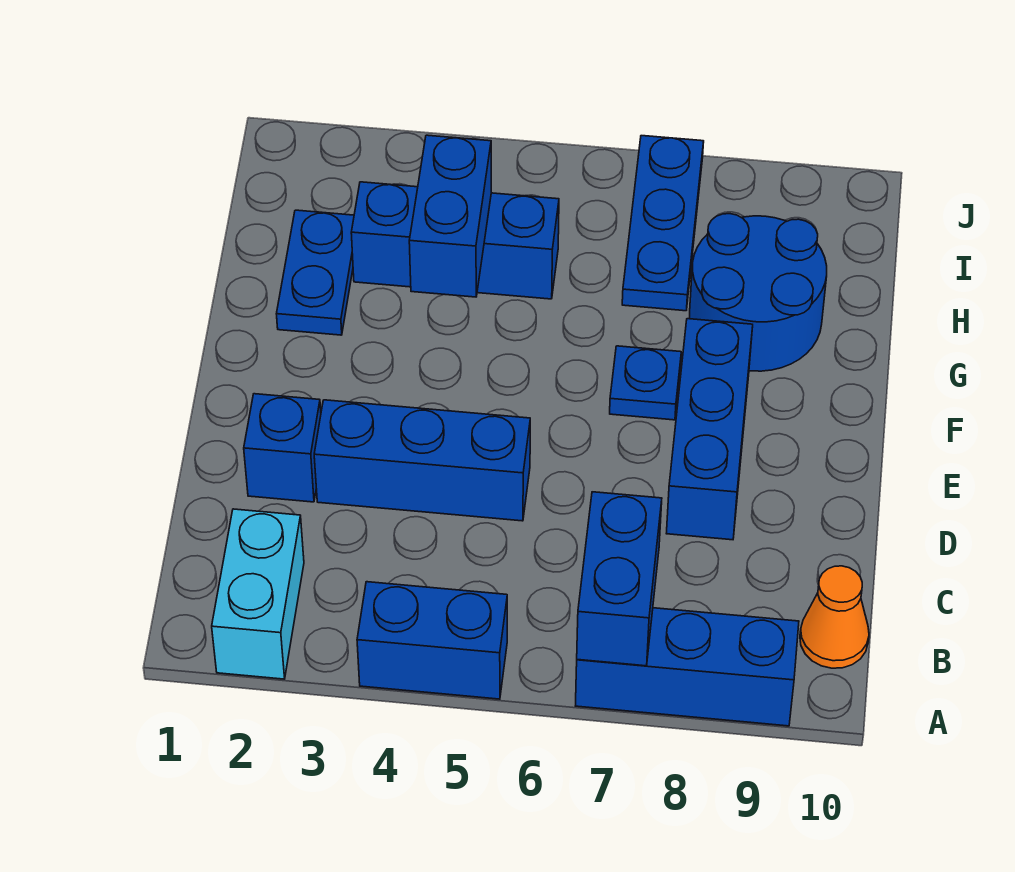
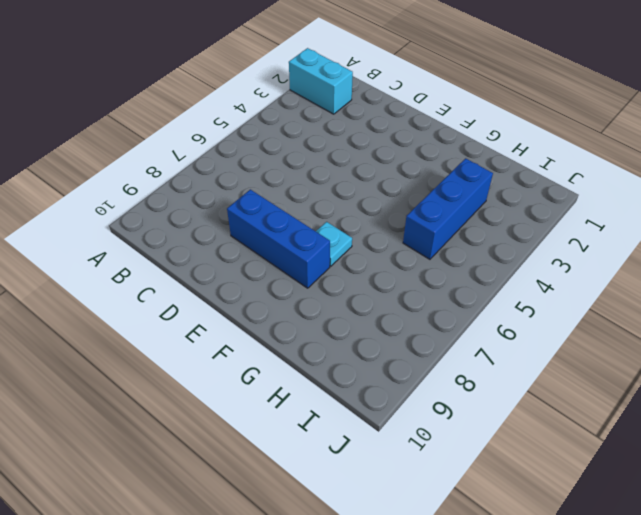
cyan 1x1 plate [316,222,352,266] -> blue 1x1 plate [610,346,681,420]
none -> blue 1x2 brick [357,582,507,699]
none -> blue 1x3 brick [576,608,799,726]
none -> orange 1x1 cone [800,566,869,668]

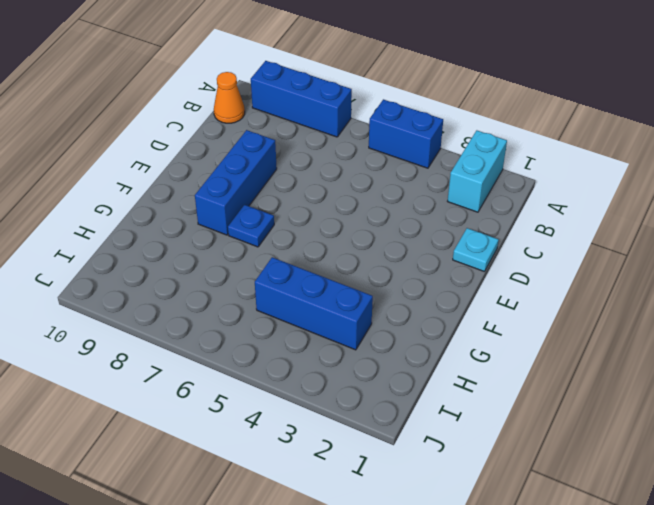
cyan 1x1 plate [453,228,499,272] -> none
none -> blue 1x1 brick [244,394,321,502]
none -> blue 1x3 brick [314,400,530,521]
none -> blue 1x2 plate [277,210,354,335]

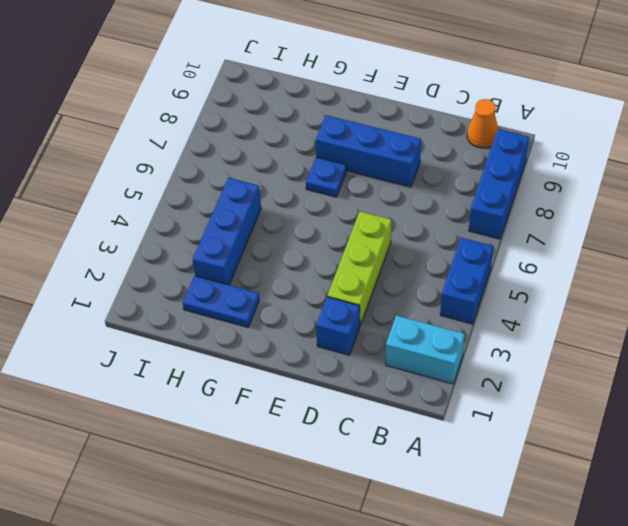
lime 1x3 brick [327,212,391,325] -> blue 1x3 brick [314,400,530,521]
none -> blue 2x2 round brick [690,214,827,371]
none -> blue 1x3 plate [622,136,704,311]
none -> blue 1x2 brick [577,492,662,666]

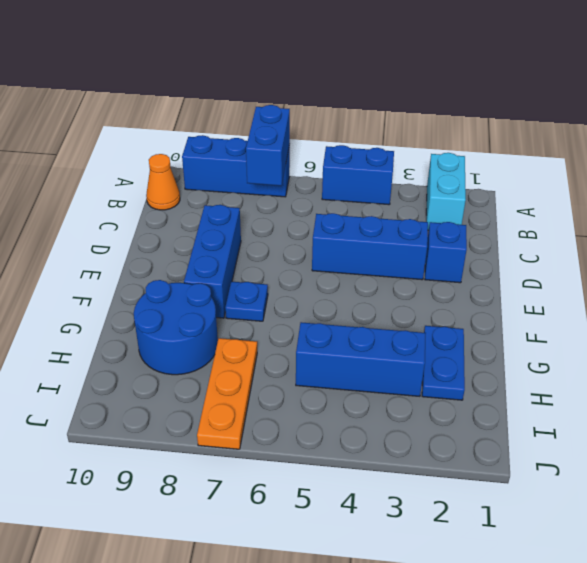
orange 1x3 plate [197,338,257,449] -> blue 1x3 plate [622,136,704,311]
none -> blue 1x2 brick [409,135,491,297]

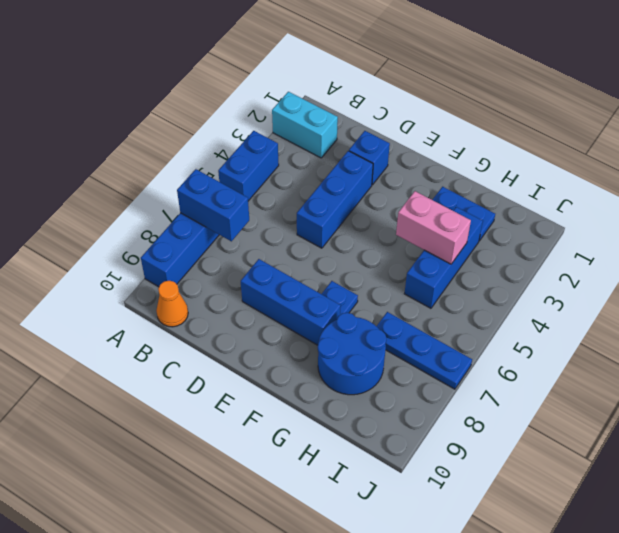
pink 1x2 brick [396,191,471,264] -> blue 1x2 brick [409,135,491,297]

